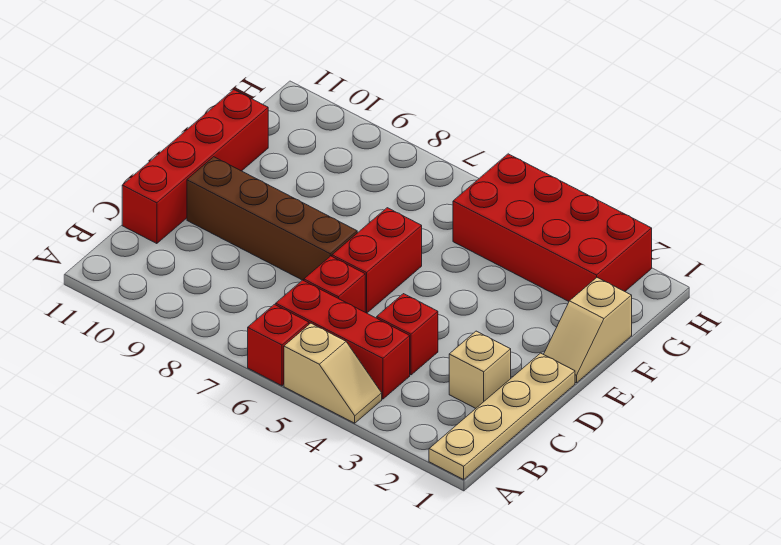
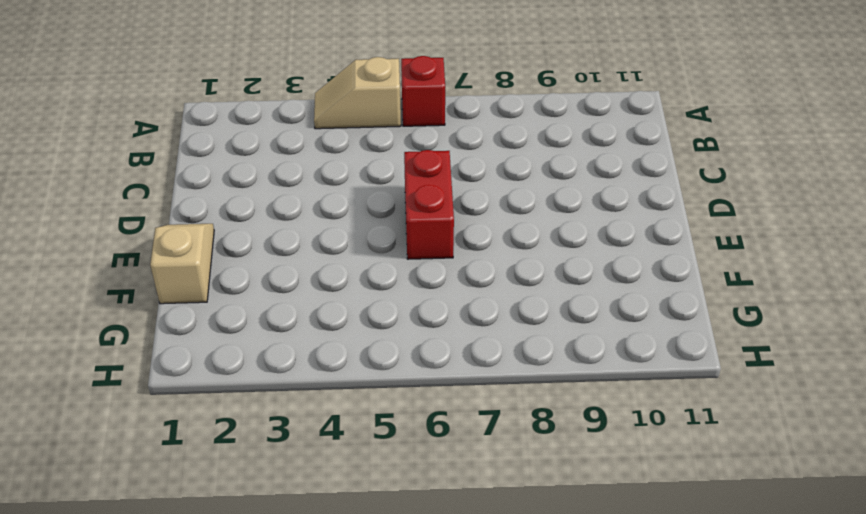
none -> tan 1x4 plate [429,353,575,479]
none -> red 1x3 brick [276,280,410,399]
none -> tan 1x1 brick [449,331,511,408]

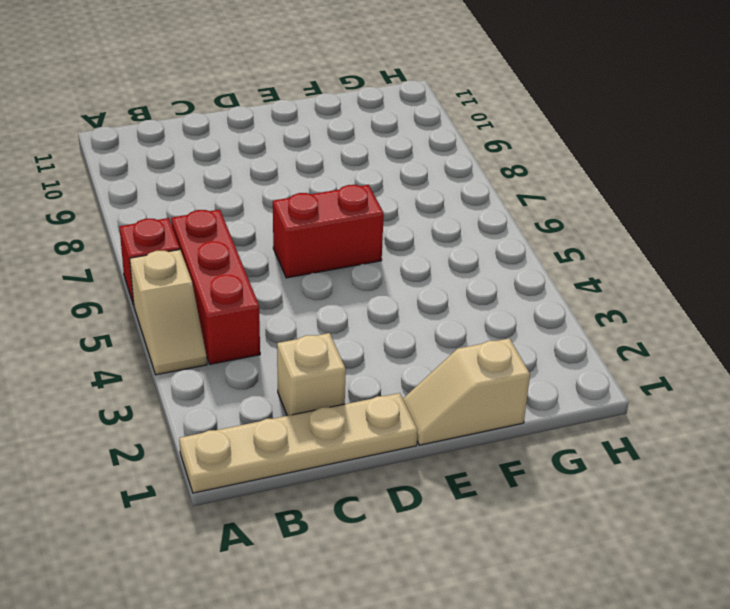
none -> red 1x1 brick [377,294,438,375]
none -> red 1x1 brick [304,256,365,312]
none -> red 1x4 brick [122,90,268,244]

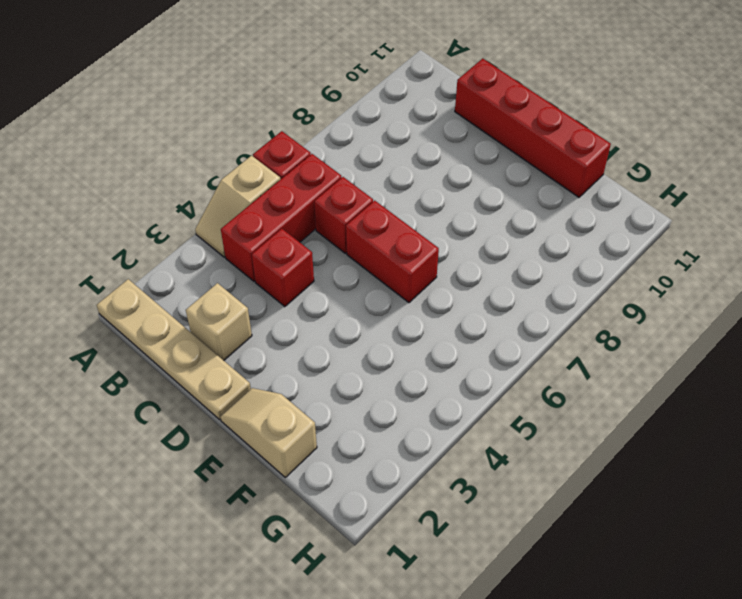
none -> brown 1x4 brick [187,157,357,281]
none -> red 2x4 brick [453,154,652,301]

